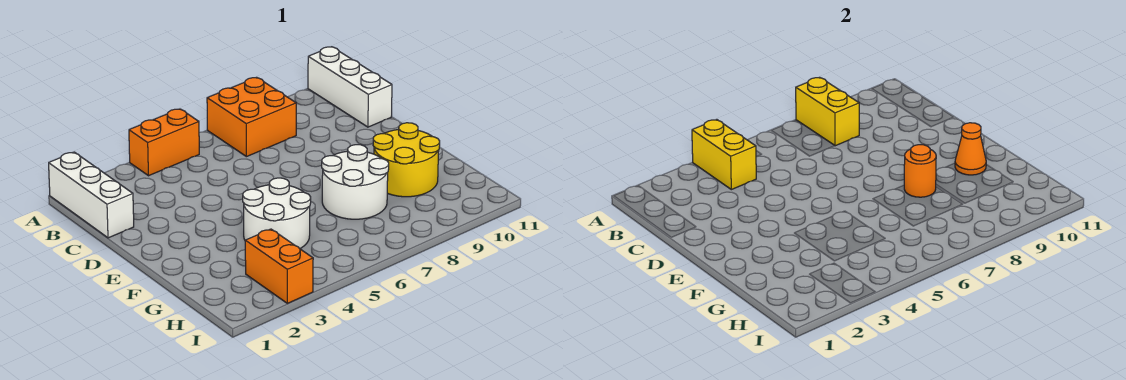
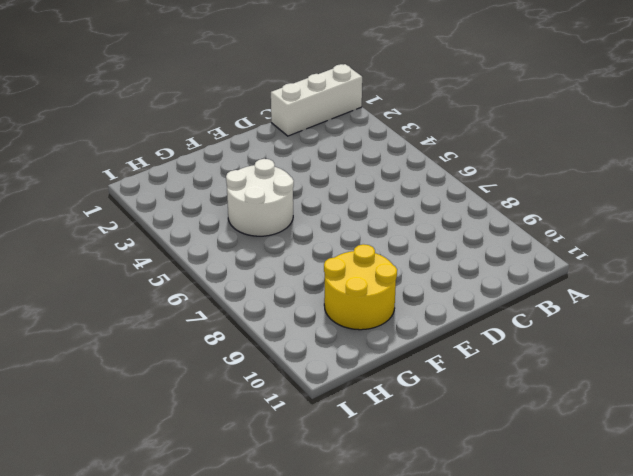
none -> orange 1x2 brick [129,109,199,176]
none -> orange 2x2 brick [207,77,296,157]
none -> white 1x3 brick [308,47,392,127]

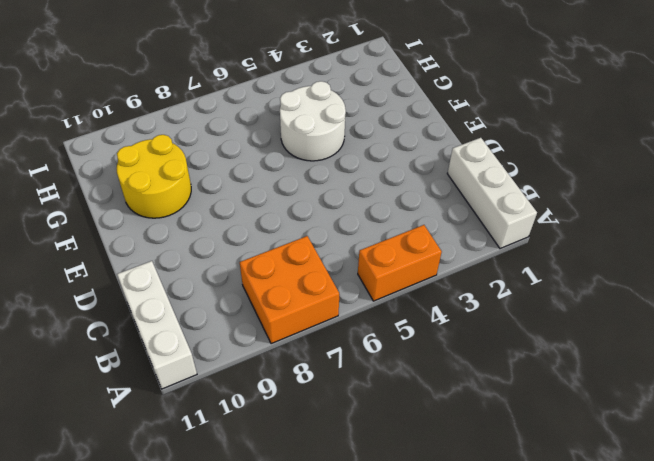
none -> white 2x2 round brick [322,145,389,219]
none -> orange 1x2 brick [245,229,313,303]
none -> yellow 1x2 brick [692,120,756,190]

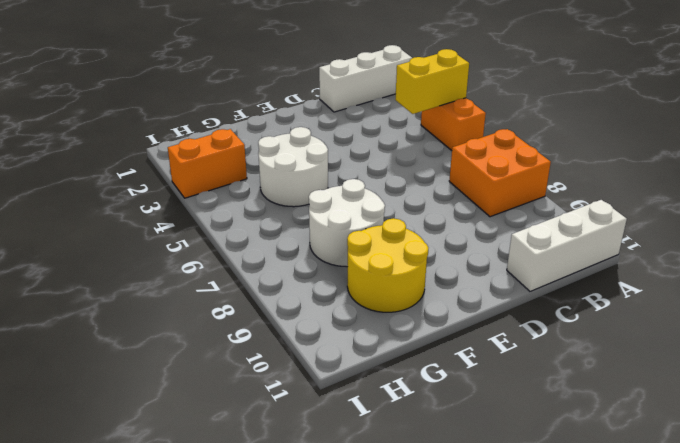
none -> yellow 1x2 brick [796,77,859,146]
none -> orange 1x1 round brick [904,145,936,197]
none -> orange 1x1 cone [955,123,986,175]

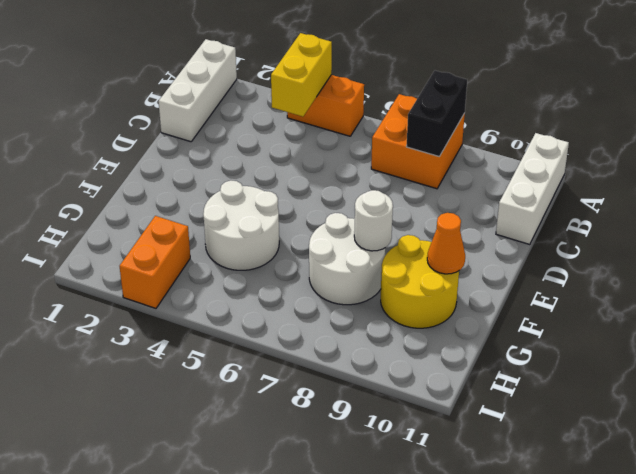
black 1x2 brick [406,71,467,157] -> yellow 1x2 brick [796,77,859,146]
white 1x1 round brick [354,190,393,251] -> orange 1x1 round brick [904,145,936,197]

